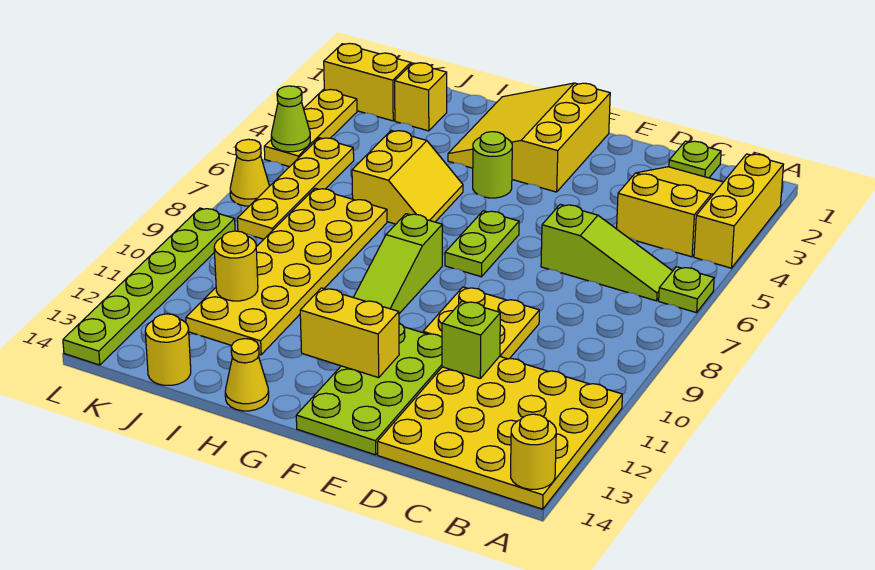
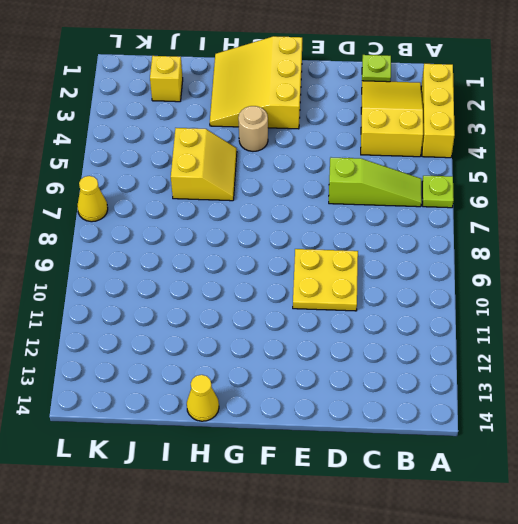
tan 1x1 round brick [238,106,268,151] -> lime 1x1 round brick [473,132,512,198]
none -> yellow 4x4 plate [377,356,622,509]
none -> lime 2x4 plate [296,324,442,455]
none -> lime 1x2 plate [445,211,519,277]

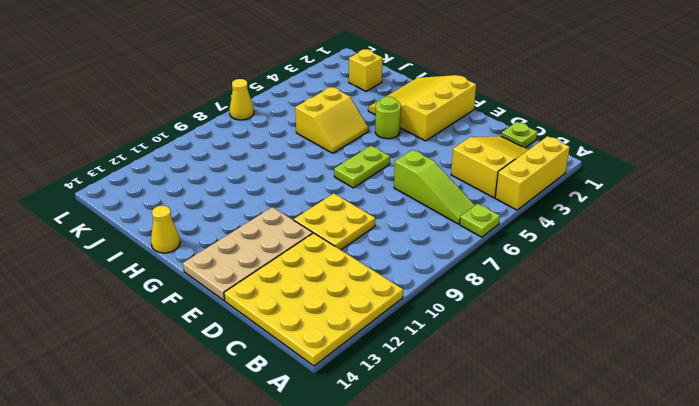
tan 2x4 plate [183,207,313,300] -> lime 2x4 plate [296,324,442,455]
none -> lime 1x3 slope [353,214,442,314]
none -> yellow 2x6 plate [186,188,387,355]
none -> yellow 1x1 round brick [145,314,191,385]

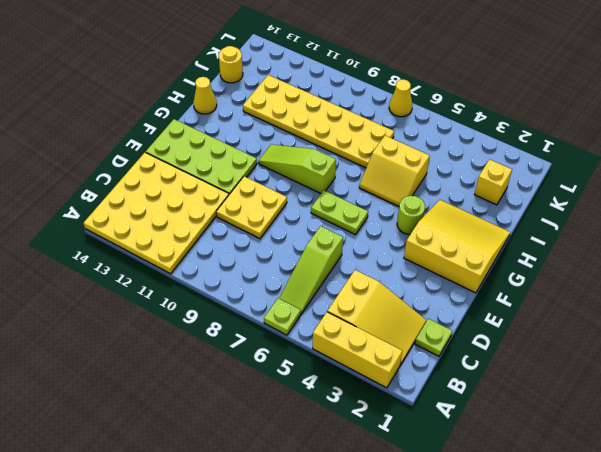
none -> yellow 1x2 brick [324,43,411,121]
none -> yellow 1x4 plate [237,138,354,239]
none -> yellow 1x3 plate [264,90,357,167]

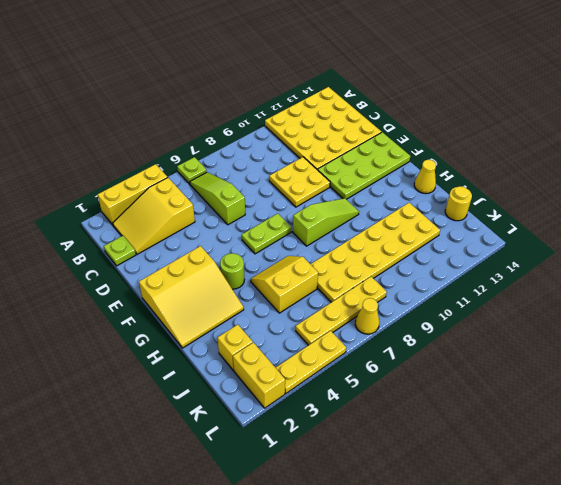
none -> lime 1x6 plate [63,208,235,365]
none -> yellow 1x1 round brick [511,414,556,489]
none -> lime 1x1 brick [442,301,500,378]

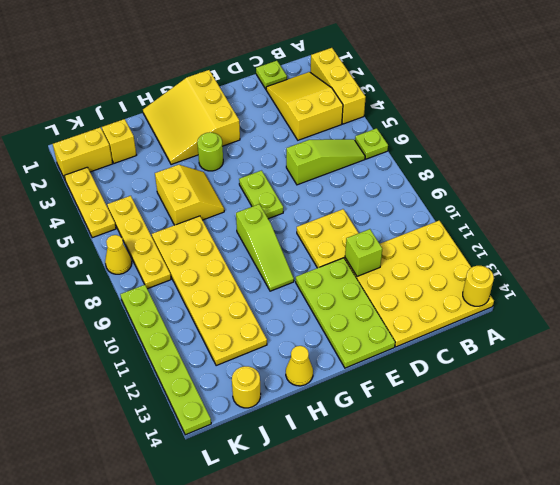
none -> yellow 1x2 brick [300,288,399,378]
none -> yellow 1x1 round brick [214,231,258,301]
none -> lime 1x1 cone [271,86,310,152]

